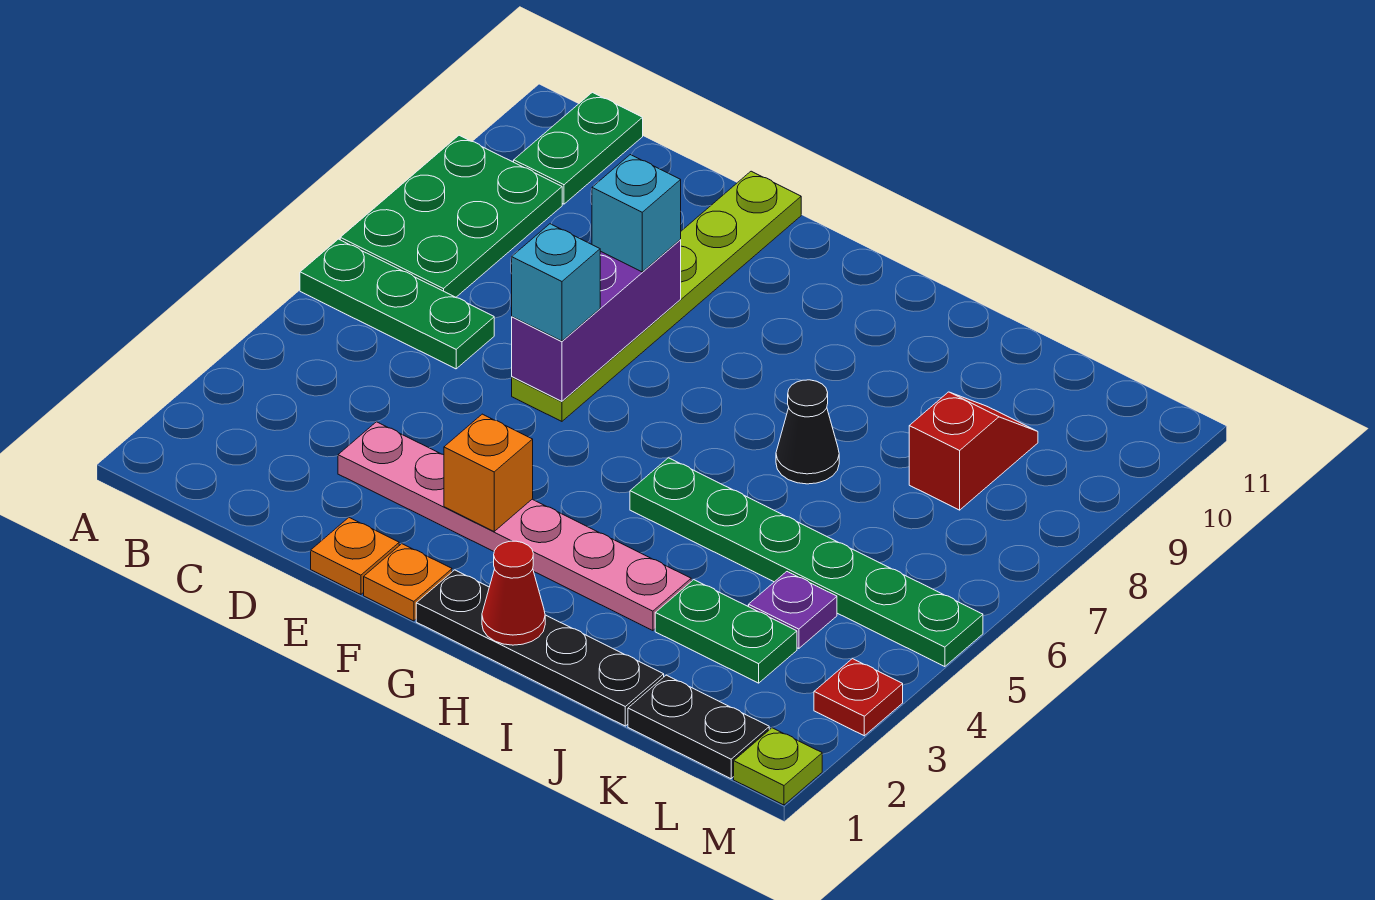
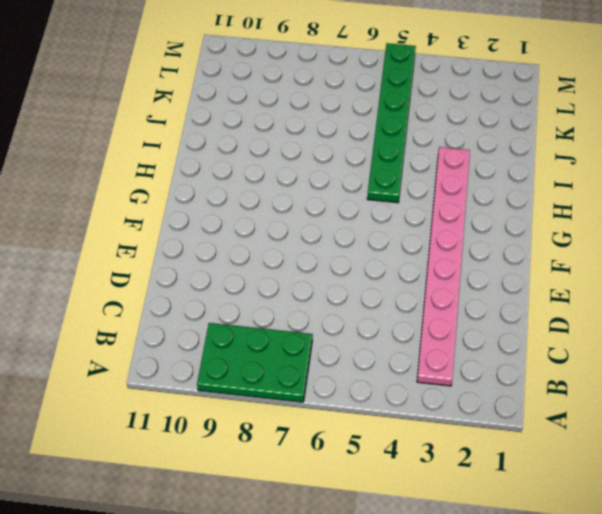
pink 1x8 plate [417,147,470,386] -> pink 1x6 plate [338,422,691,631]
none -> green 1x3 plate [300,239,494,369]
none -> green 1x2 plate [514,92,643,204]
none -> orange 1x1 plate [311,518,399,594]

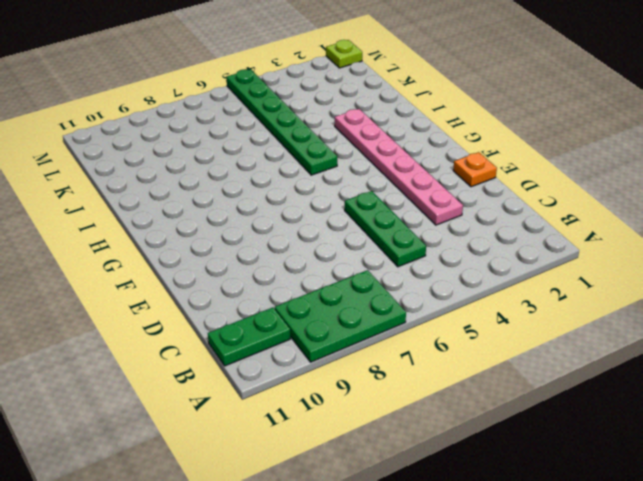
green 1x3 plate [345,191,426,267] -> green 1x3 plate moved to [300,239,494,369]
none -> lime 1x6 plate [512,171,801,421]
none -> orange 1x1 plate [364,544,452,621]
none -> black 1x4 plate [416,570,664,726]

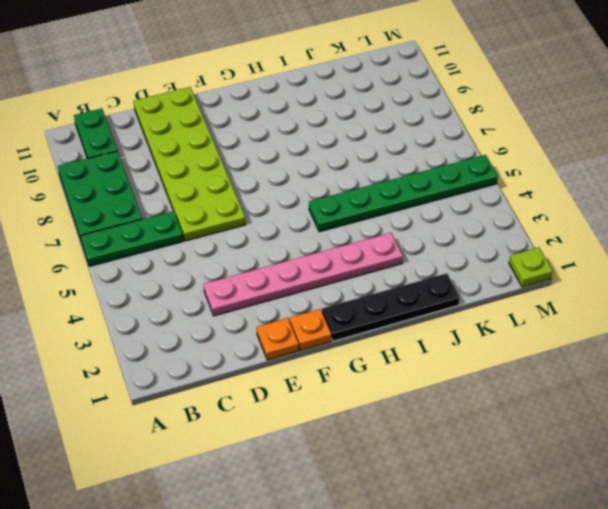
lime 2x6 plate [134,87,246,241] -> lime 1x6 plate [512,171,801,421]
none -> black 1x1 cone [776,380,839,484]
none -> green 1x2 plate [655,580,797,683]
none -> black 1x2 plate [628,675,769,779]

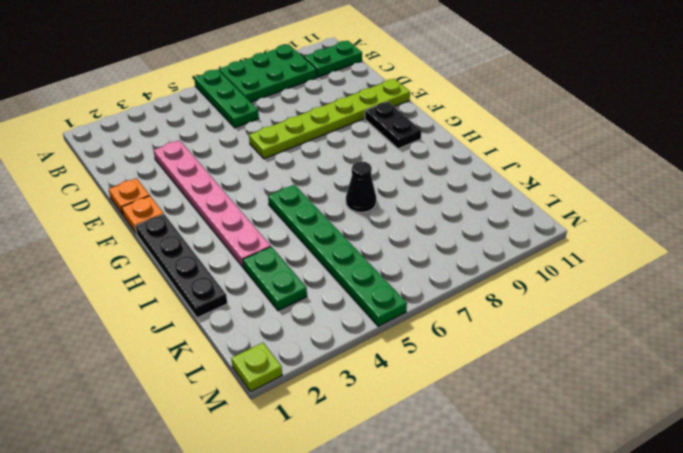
black 1x2 plate [365,101,422,149] -> black 1x2 plate moved to [628,675,769,779]
none -> purple 1x1 plate [749,572,837,649]
none -> red 1x2 slope [909,392,1038,510]
none -> red 1x1 plate [814,659,903,736]

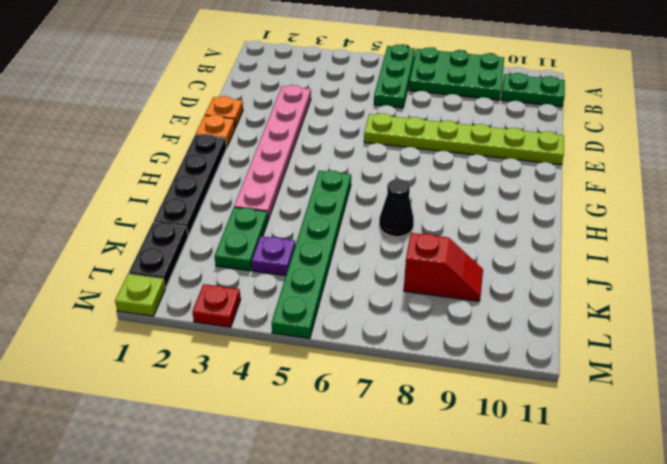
none -> purple 1x3 brick [512,240,681,401]
none -> orange 1x1 brick [444,414,533,531]
none -> red 1x1 cone [482,541,545,645]

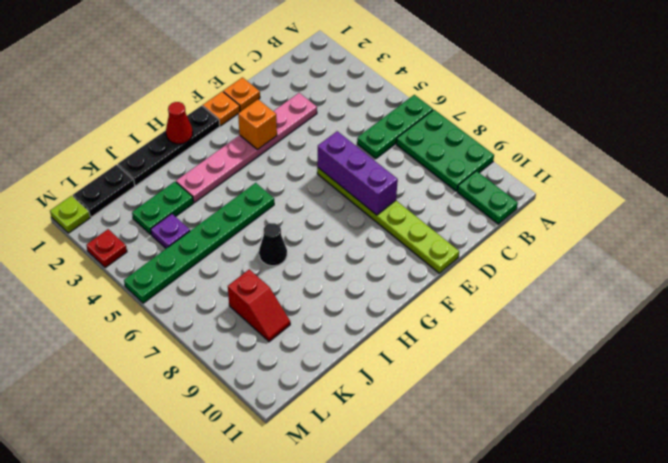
none -> cyan 1x1 brick [512,224,600,341]
none -> cyan 1x1 brick [592,155,681,272]

